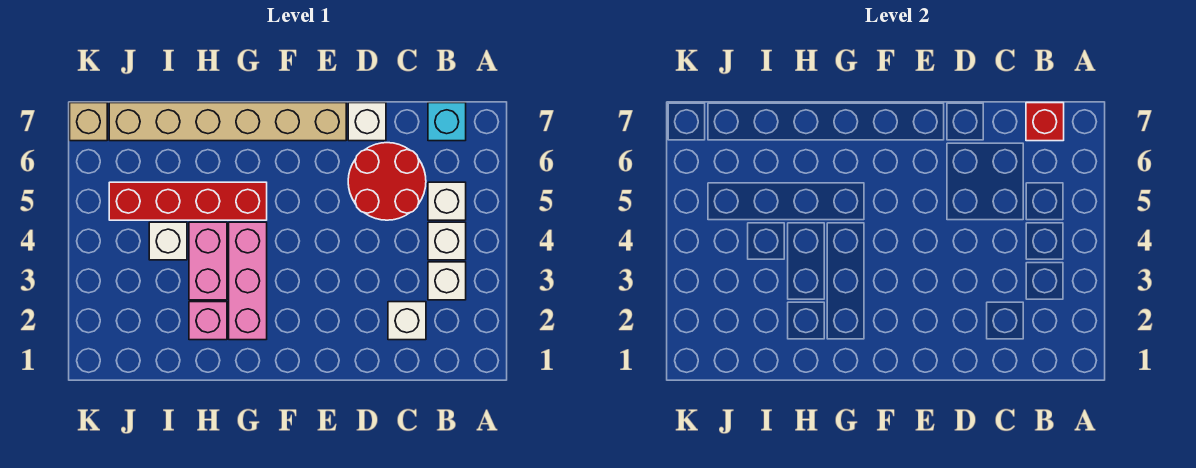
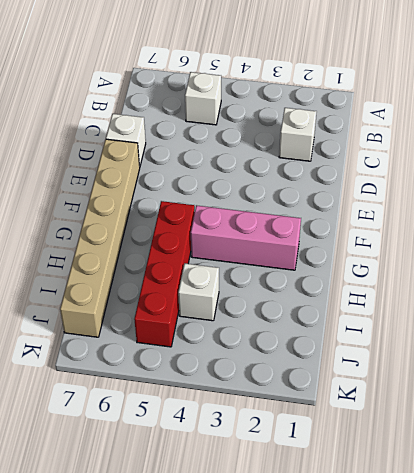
none -> white 1x1 brick [428,262,466,300]
none -> white 1x1 brick [428,222,466,260]
none -> cyan 1x1 brick [428,103,466,141]

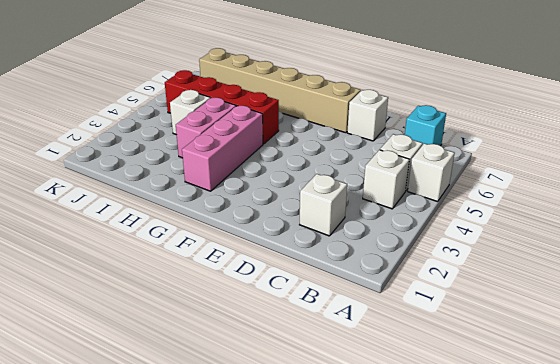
white 1x1 brick [408,143,455,202] -> white 1x1 brick moved to [428,262,466,300]
none -> red 2x2 round brick [348,143,426,220]
none -> pink 1x1 brick [189,302,227,340]
none -> tan 1x1 brick [70,103,107,141]

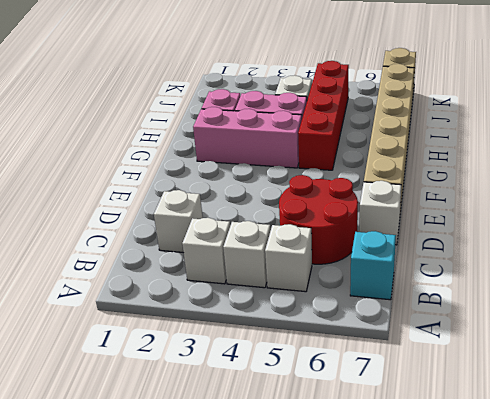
none -> red 1x1 brick [1026,103,1064,141]

